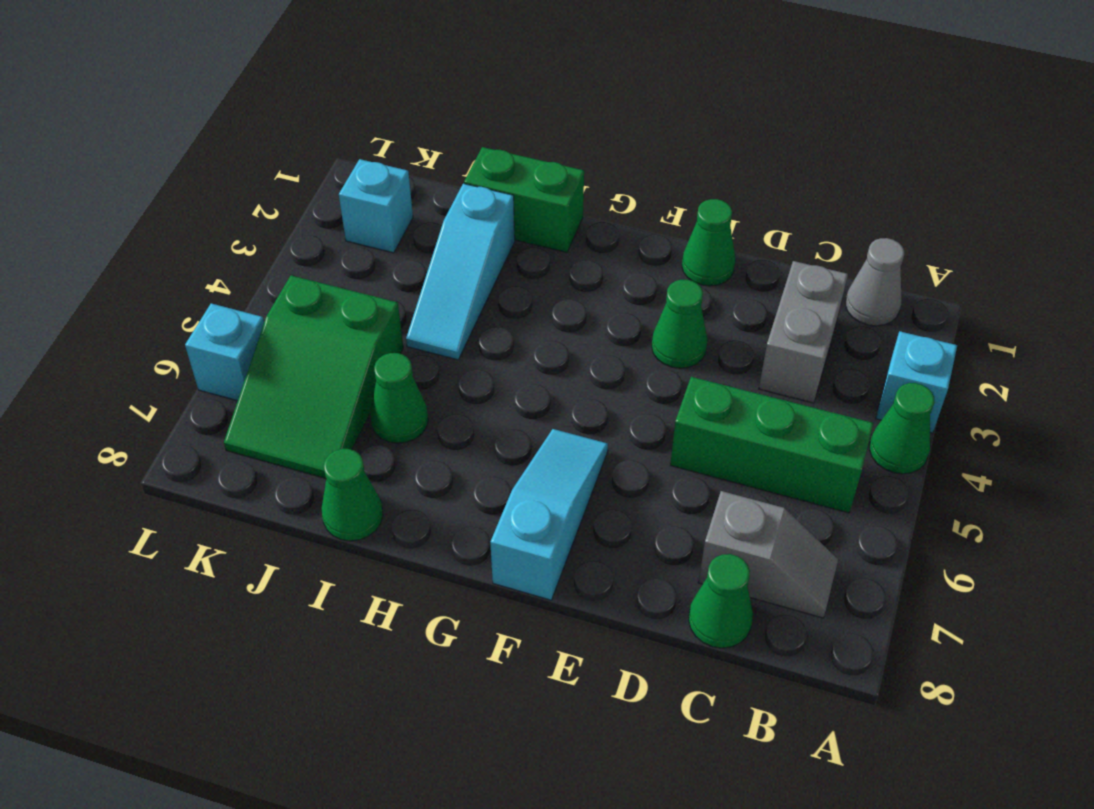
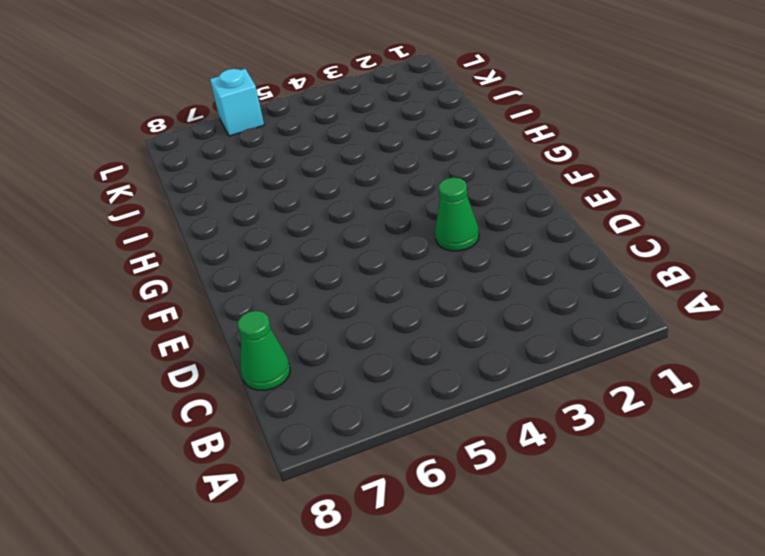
none -> cyan 1x1 brick [876,331,957,433]
none -> green 1x1 cone [870,383,935,474]
none -> grey 1x1 cone [846,238,904,326]

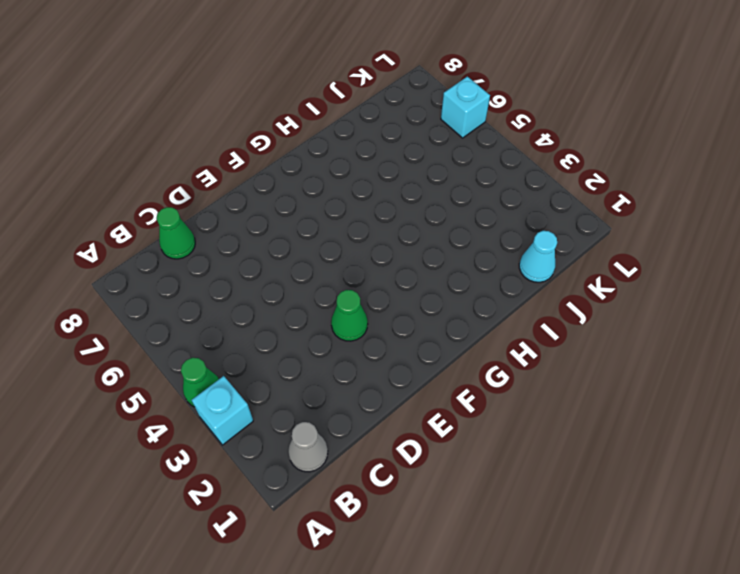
cyan 1x1 cone [519,231,557,282] -> none
none -> green 1x3 brick [670,377,873,513]
none -> grey 1x2 slope [698,491,838,618]
none -> grey 1x2 brick [759,261,848,403]

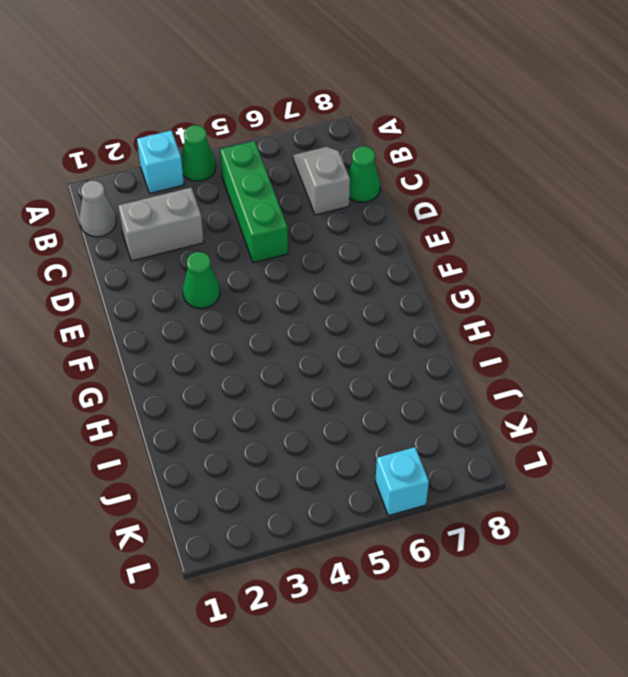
none -> green 1x1 cone [682,199,735,286]
none -> cyan 1x3 slope [490,429,608,600]
none -> green 1x2 brick [464,147,584,253]

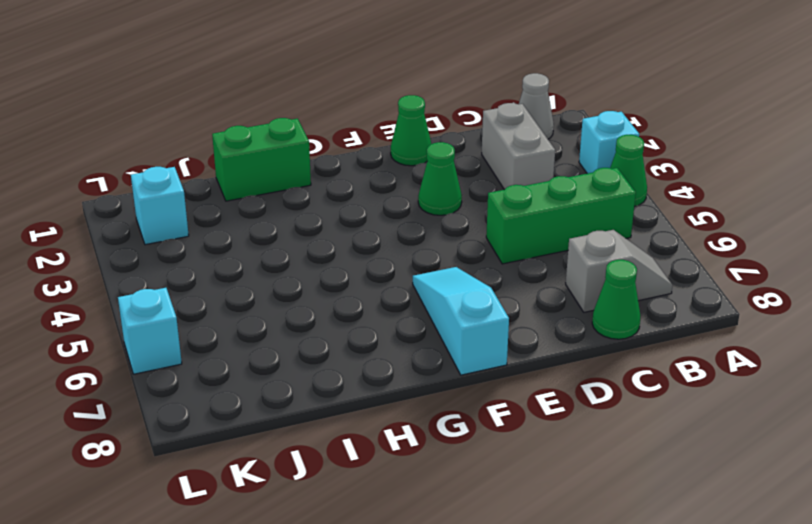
none -> cyan 1x3 slope [406,184,515,360]
none -> green 1x1 cone [370,353,428,443]
none -> green 1x1 cone [322,449,383,541]

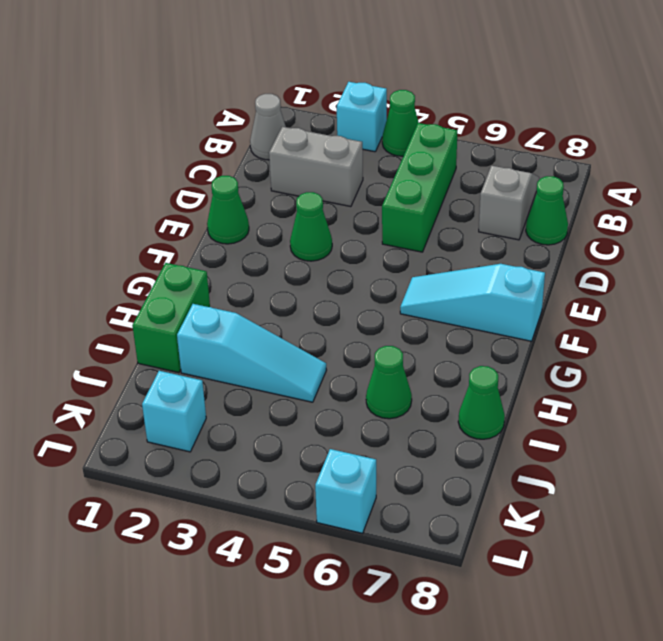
none -> green 2x3 slope [224,275,403,478]

